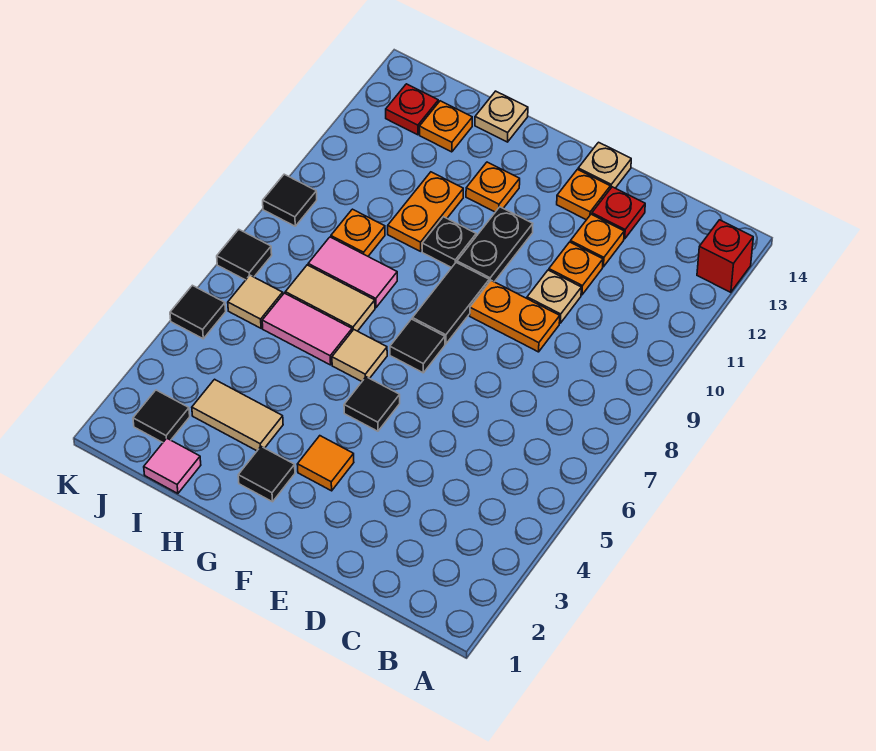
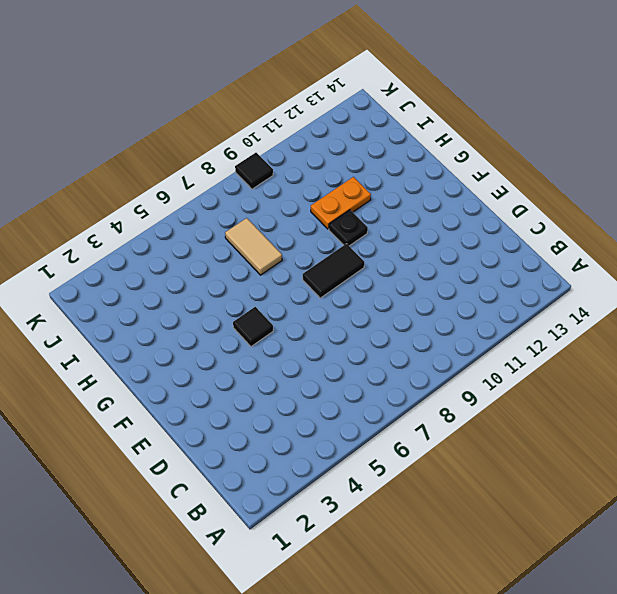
none -> red 1x1 brick [697,220,753,292]
none -> orange 1x2 plate [470,280,560,352]
none -> tan 1x1 plate [527,270,581,323]
none -> orange 1x1 plate [549,242,603,295]

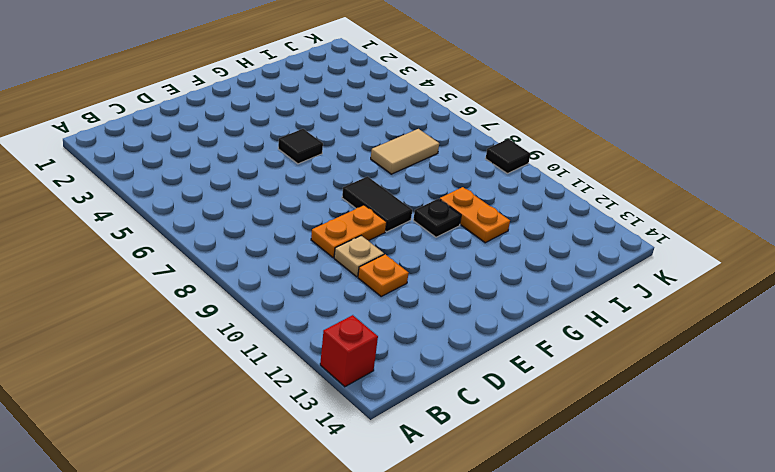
none -> orange 1x1 plate [570,214,624,267]
none -> red 1x1 plate [592,187,645,239]
none -> orange 1x1 plate [557,169,610,220]
none -> tan 1x1 plate [578,142,631,189]

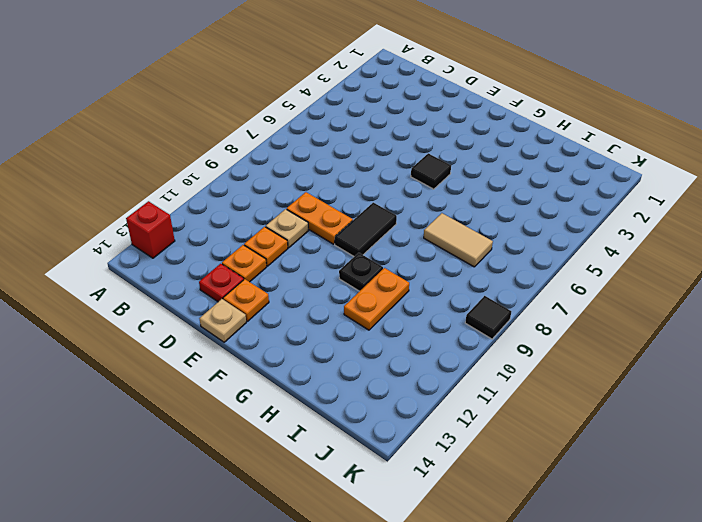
none -> orange 1x1 tile [297,436,354,491]
none -> black 1x1 tile [390,319,445,373]
none -> black 1x2 plate [457,207,533,282]
none -> black 1x1 tile [238,447,295,502]

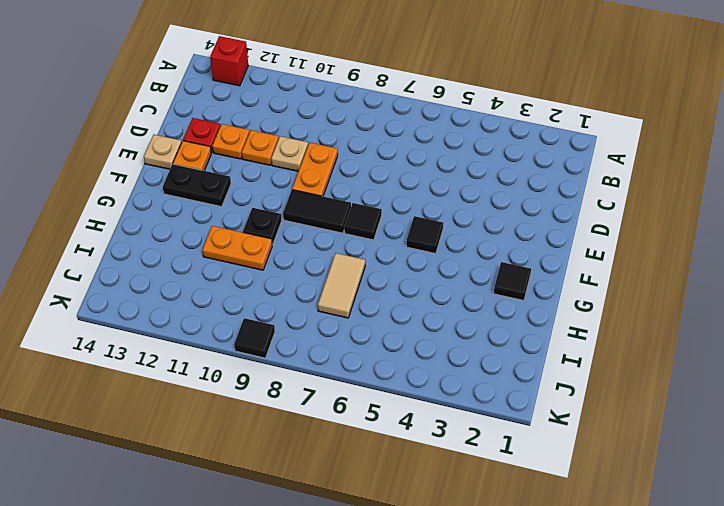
black 1x2 plate [163,164,231,207] -> black 1x2 plate moved to [457,207,533,282]
none -> orange 1x1 tile [297,436,354,491]
none -> tan 1x1 tile [332,330,387,381]
none -> orange 1x1 plate [466,162,520,212]
none -> tan 1x2 tile [192,379,283,451]

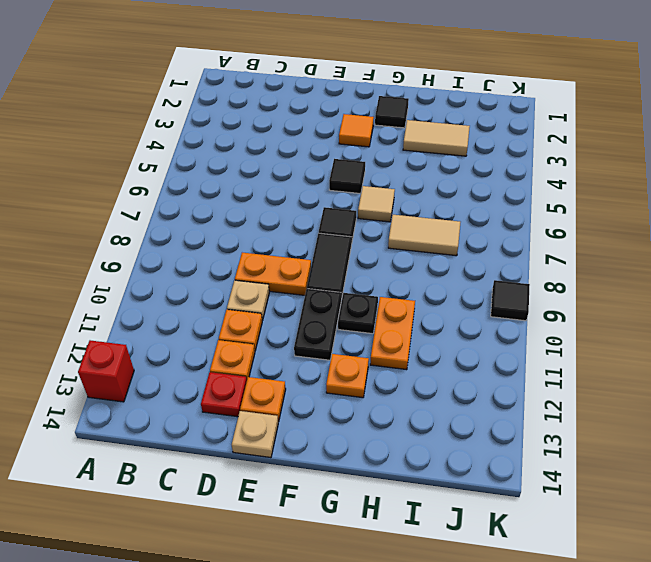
none -> pink 1x2 tile [262,293,352,365]
none -> pink 1x2 tile [308,237,397,308]
none -> tan 1x1 plate [475,91,528,142]
none -> pink 1x1 tile [144,438,201,493]

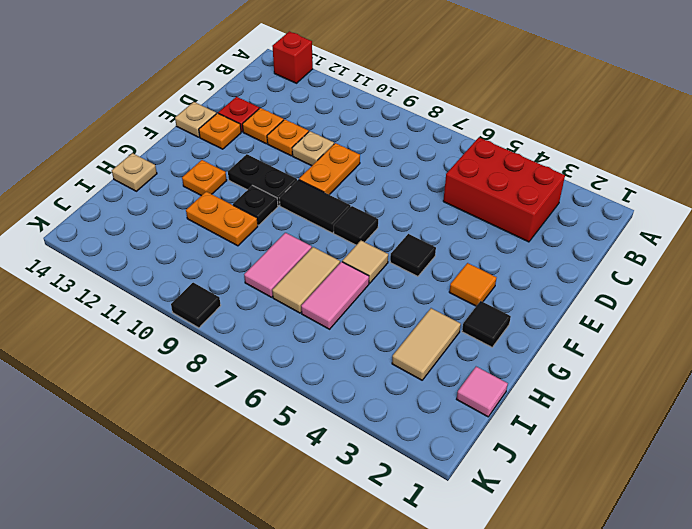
red 2x3 brick [443,138,565,242] -> none
none -> orange 1x1 plate [331,209,385,256]
none -> orange 1x1 plate [419,101,472,152]
none -> black 1x1 tile [133,390,190,442]
none -> tan 1x1 tile [228,275,283,328]

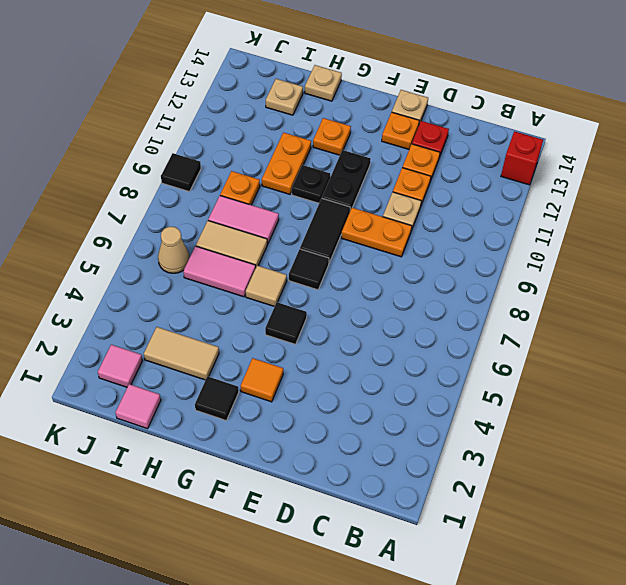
tan 1x1 plate [266,79,303,115] -> orange 1x1 plate [419,101,472,152]
pink 1x1 tile [98,345,143,387] -> black 1x1 tile [133,390,190,442]
tan 1x1 cone [158,227,189,273] -> tan 1x1 tile [228,275,283,328]
none -> red 1x1 plate [386,84,438,135]
none -> black 1x1 tile [170,285,226,339]
none -> black 1x1 tile [217,229,272,280]

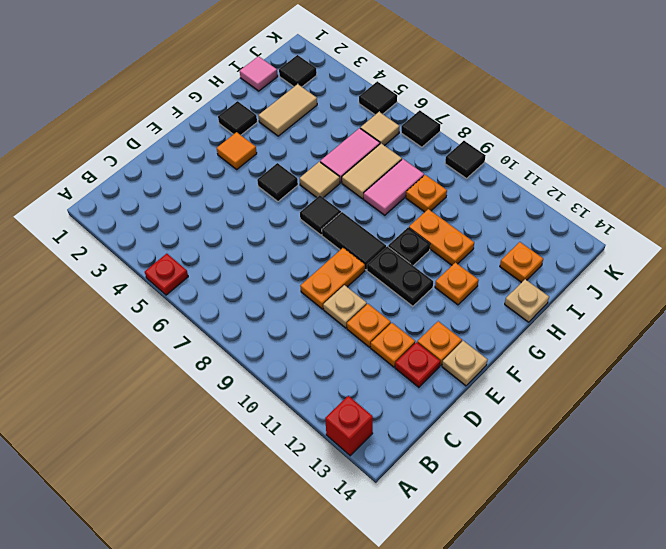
red 1x1 plate [145,254,188,295] -> red 1x1 plate moved to [386,84,438,135]

